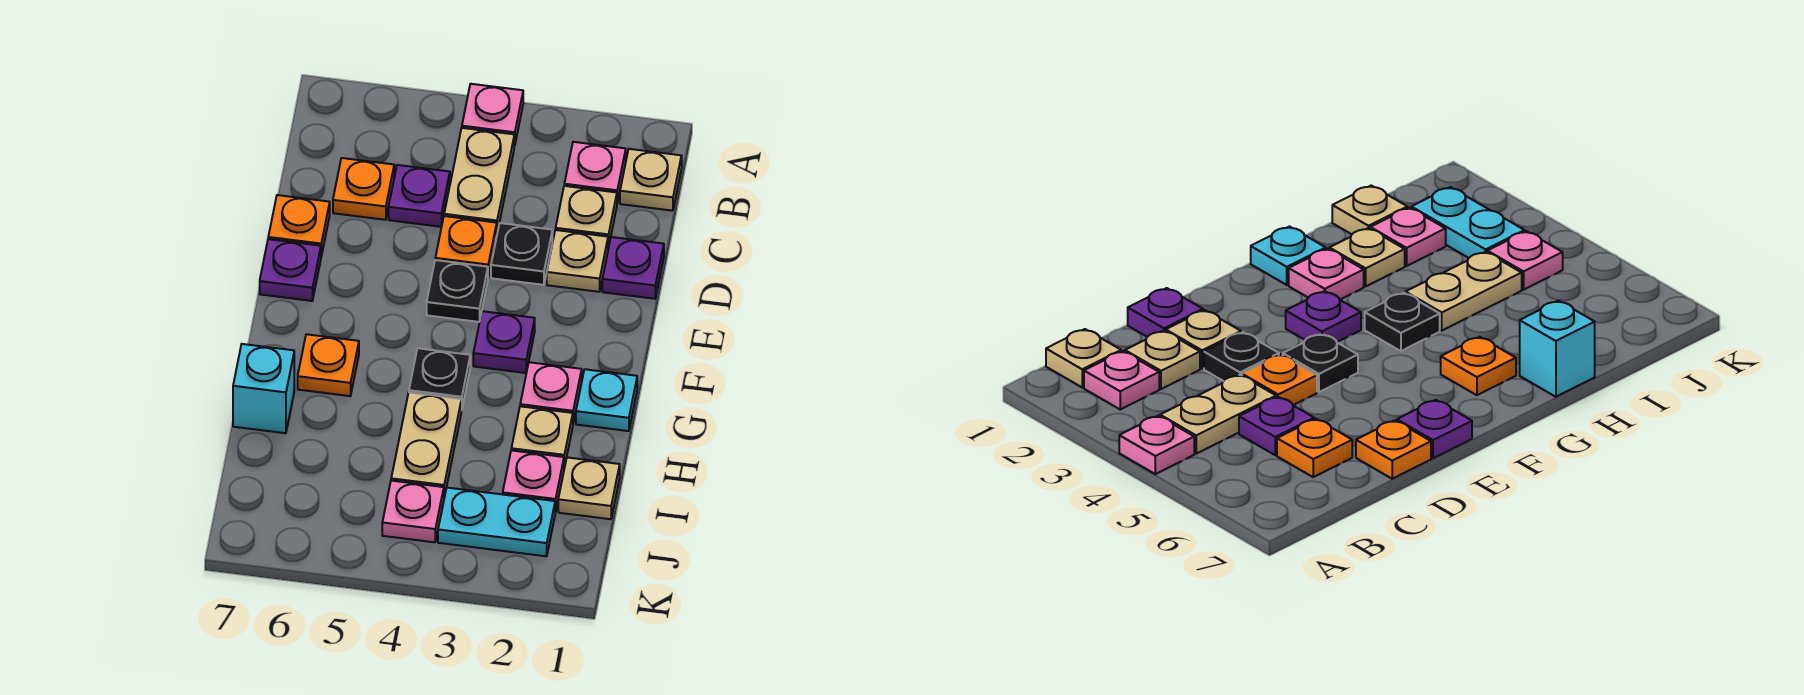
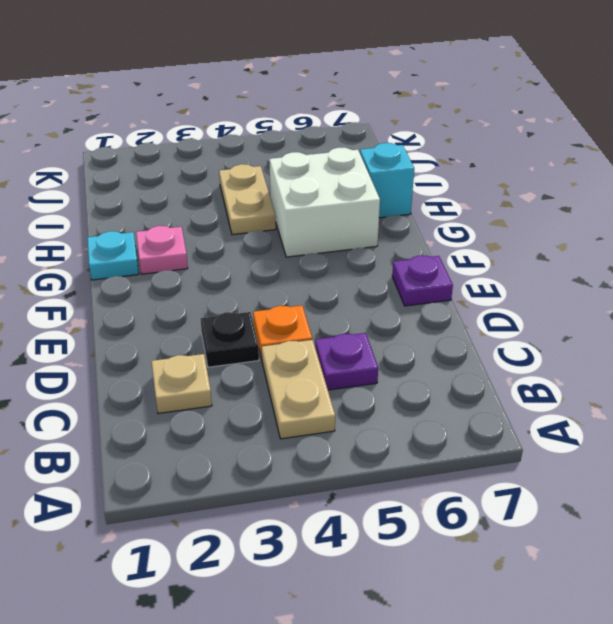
white 2x2 brick [269,148,380,257] -> orange 1x1 plate [298,334,359,396]
none -> pink 1x1 plate [462,84,523,146]
none -> tan 1x1 plate [620,149,682,211]
none -> pink 1x1 plate [564,142,626,203]

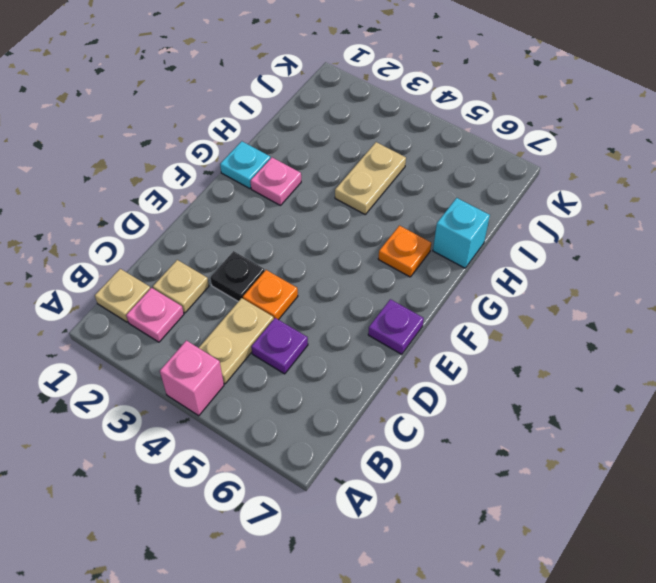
pink 1x1 brick [160,340,224,416] -> pink 1x1 plate [462,84,523,146]
none -> orange 1x1 plate [333,158,394,220]
none -> purple 1x1 plate [602,237,664,299]
none -> tan 1x1 plate [547,230,608,292]

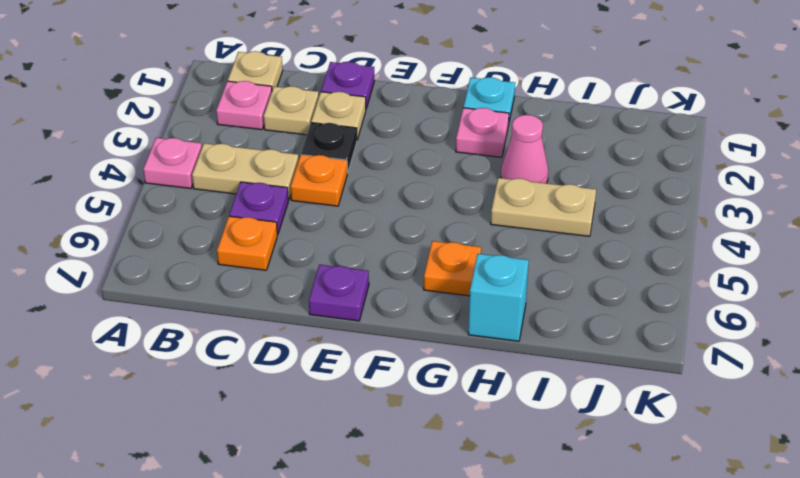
pink 1x1 cone [501,115,548,183] -> none
none -> orange 1x1 plate [268,195,330,256]
none -> black 1x1 plate [427,260,488,322]
none -> purple 1x1 plate [473,311,535,373]

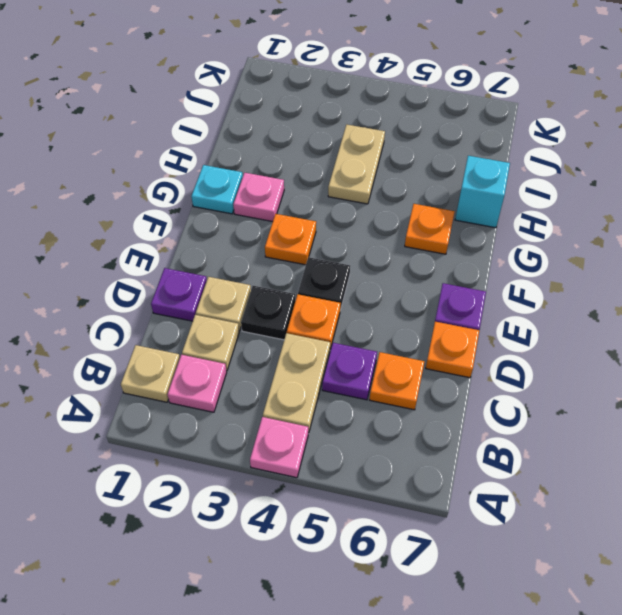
orange 1x1 plate [265,214,316,265] -> purple 1x1 plate [473,311,535,373]
none -> black 1x1 plate [409,348,470,410]
none -> tan 1x1 plate [511,406,573,468]
none -> tan 1x1 plate [558,457,620,519]

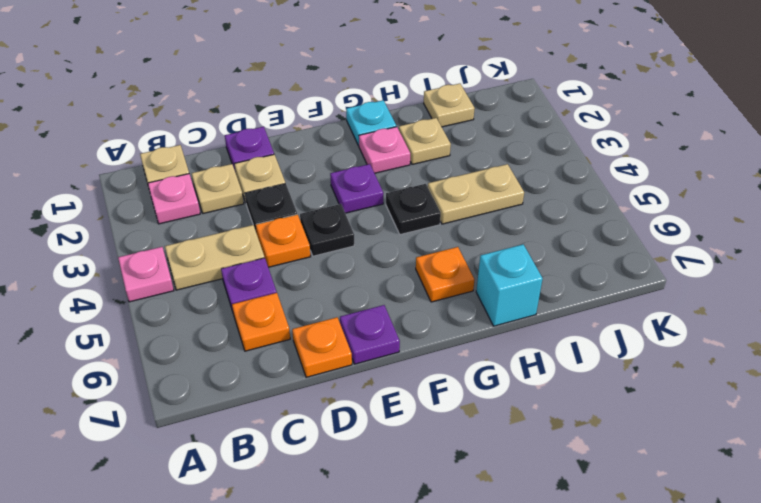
none -> pink 1x1 plate [503,450,564,512]
none -> cyan 1x2 plate [438,488,555,556]
none -> pink 1x1 plate [382,481,444,542]

